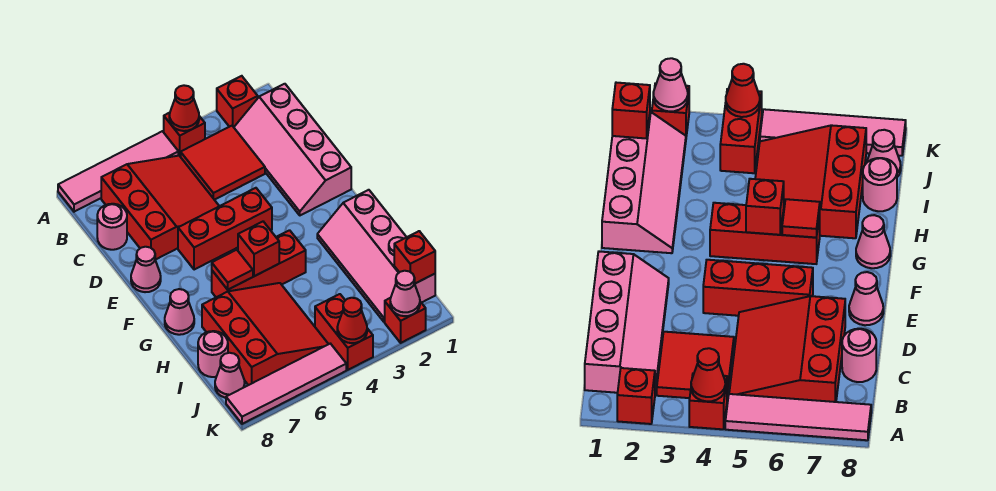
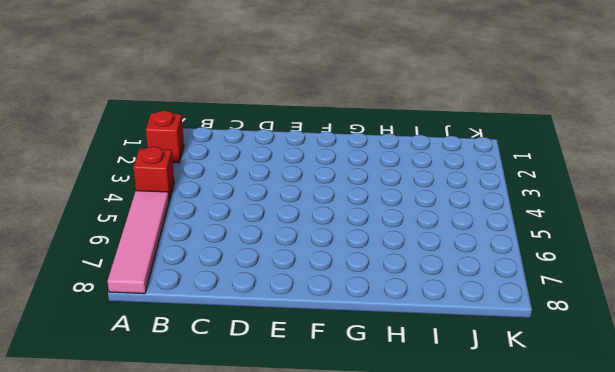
none -> pink 2x4 slope [234,84,351,215]
none -> red 2x2 tile [181,126,265,200]
none -> red 3x3 slope [101,156,219,260]

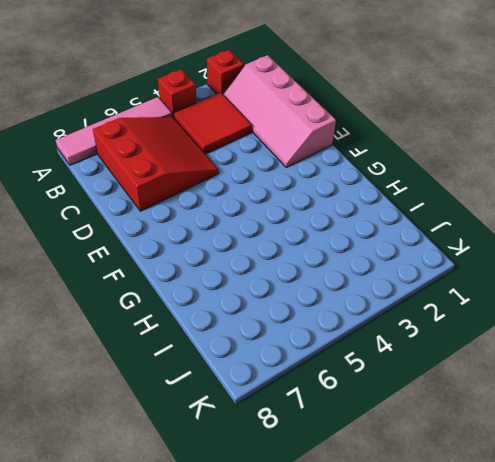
none -> pink 1x1 round brick [97,204,127,250]
none -> red 1x3 brick [178,188,272,270]
none -> pink 1x1 cone [131,247,161,292]

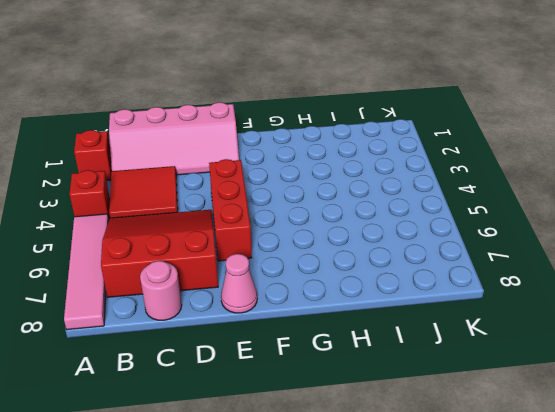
none -> pink 2x4 slope [317,190,435,322]
none -> red 1x3 brick [212,230,306,297]
none -> pink 1x1 cone [165,289,194,335]

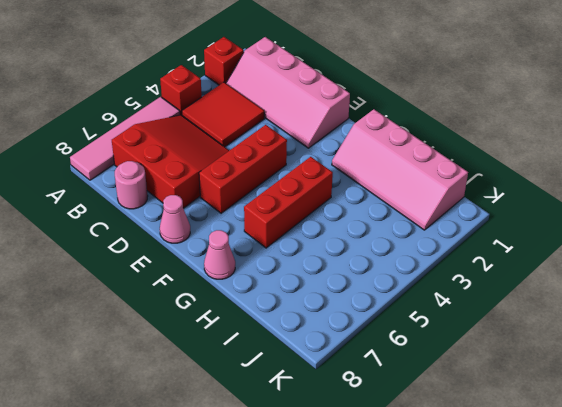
none -> red 3x3 slope [202,283,328,385]
none -> pink 1x1 round brick [198,331,228,377]
none -> red 1x2 brick [315,294,373,370]

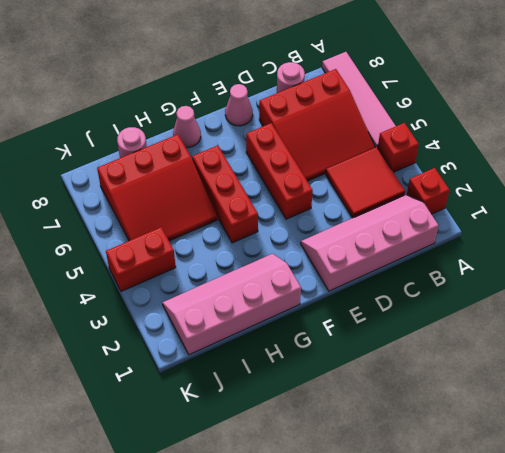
none -> pink 1x1 cone [215,353,245,398]
none -> red 1x1 brick [385,298,426,343]
none -> pink 1x4 tile [226,344,346,424]

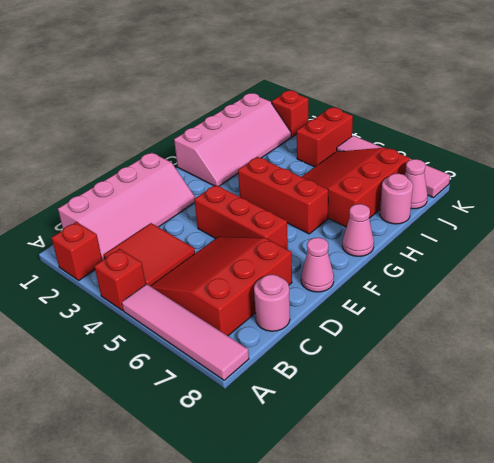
none -> red 1x1 cone [169,85,199,131]
none -> red 1x1 brick [238,222,279,276]
none -> red 1x1 tile [212,250,253,290]

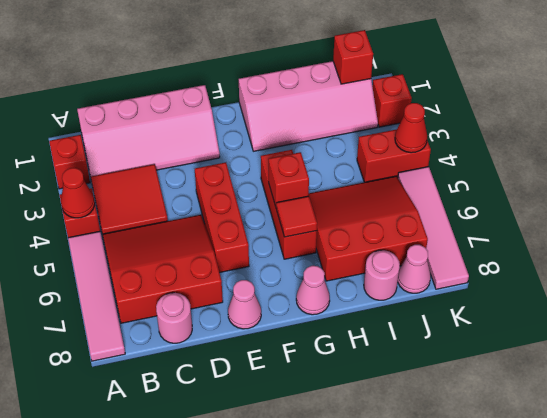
none -> pink 1x1 cone [390,271,420,316]

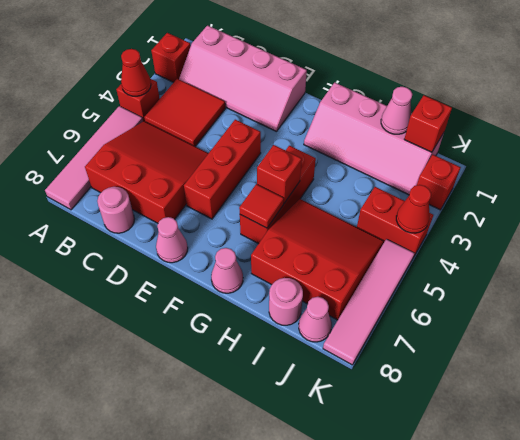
pink 1x1 cone [381,87,412,134] -> pink 1x1 cone moved to [390,271,420,316]

